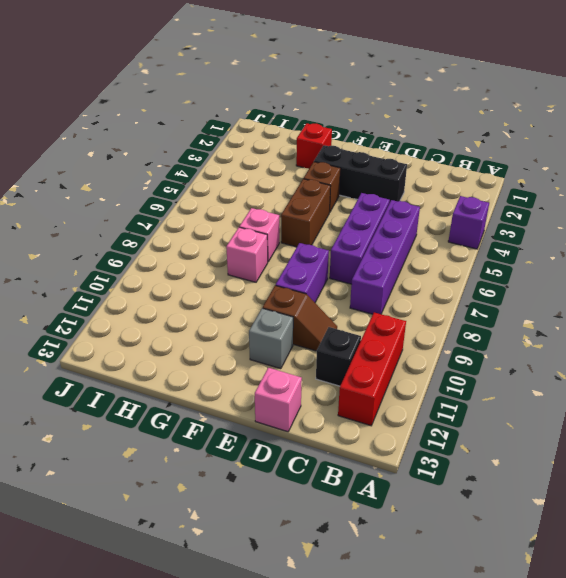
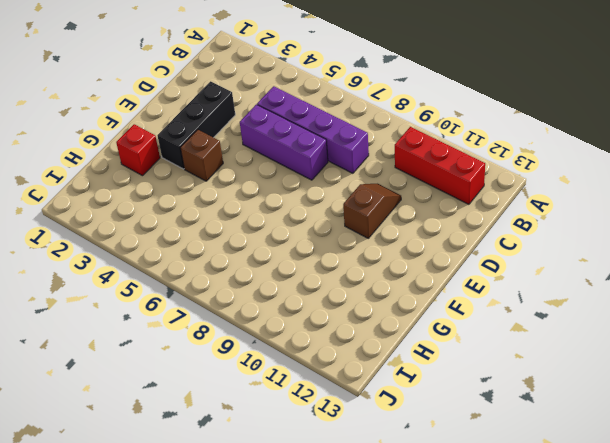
none -> purple 1x1 brick [448,196,489,249]
none -> black 1x1 brick [316,327,361,386]
none -> pink 1x1 brick [255,368,302,432]

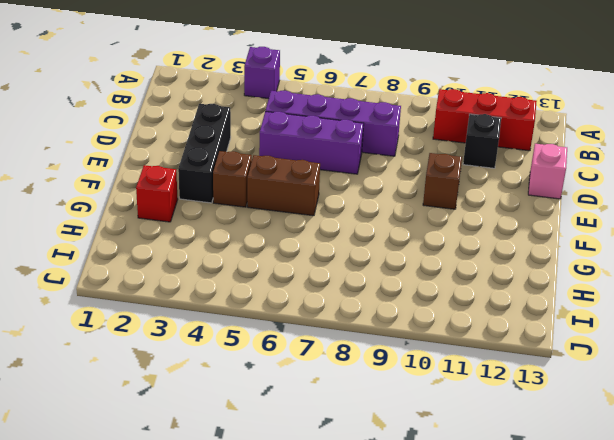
none -> purple 1x2 brick [276,243,329,302]
none -> grey 1x1 brick [249,308,293,369]
none -> pink 1x1 brick [239,208,279,262]

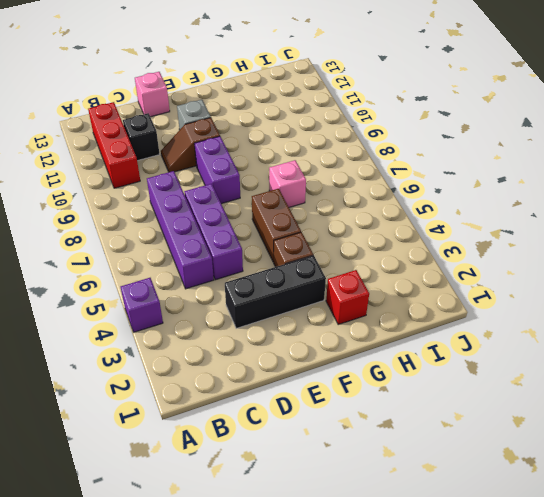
none -> pink 1x1 brick [226,227,268,282]

